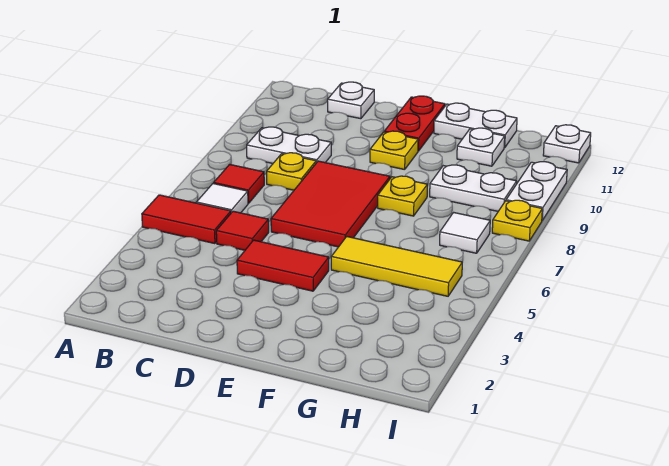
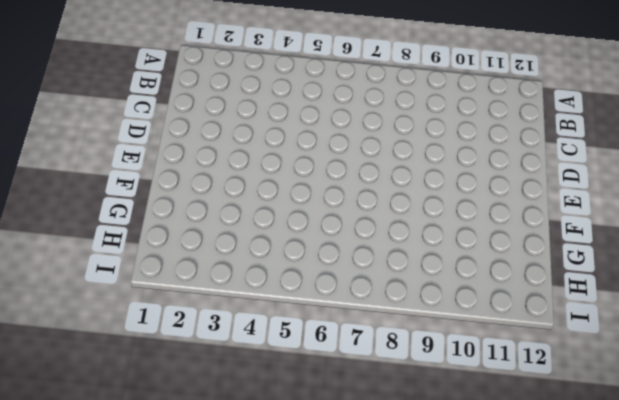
none -> red 1x2 tile [142,195,231,244]
none -> white 1x1 tile [196,183,248,213]
none -> red 1x1 tile [214,164,264,203]

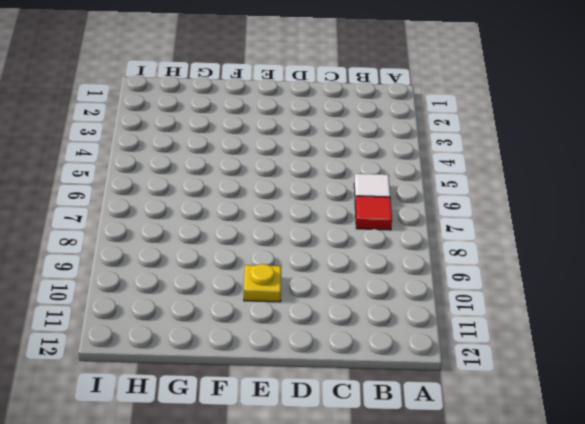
none -> red 1x2 tile [142,195,231,244]
none -> white 1x2 plate [247,127,331,163]
none -> red 1x1 tile [216,211,269,250]

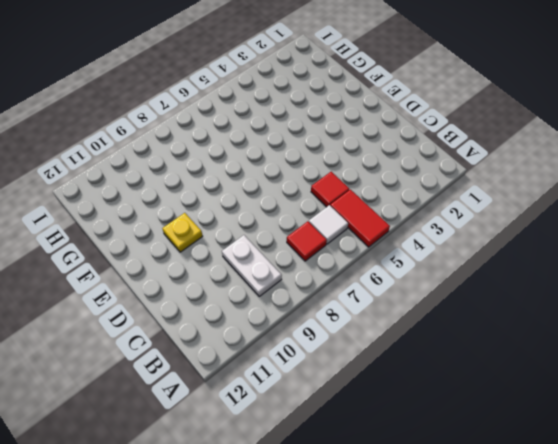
none -> yellow 1x1 plate [267,153,316,190]
none -> white 1x1 plate [328,82,374,119]
none -> red 1x2 tile [237,240,329,291]

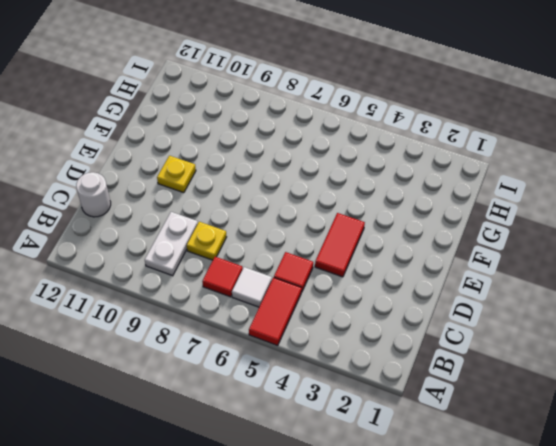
white 1x1 round brick [76,172,111,217] -> white 1x1 plate [328,82,374,119]
none -> red 2x3 tile [271,161,390,247]
none -> red 1x2 plate [384,96,445,151]
none -> yellow 1x3 tile [331,237,462,296]

